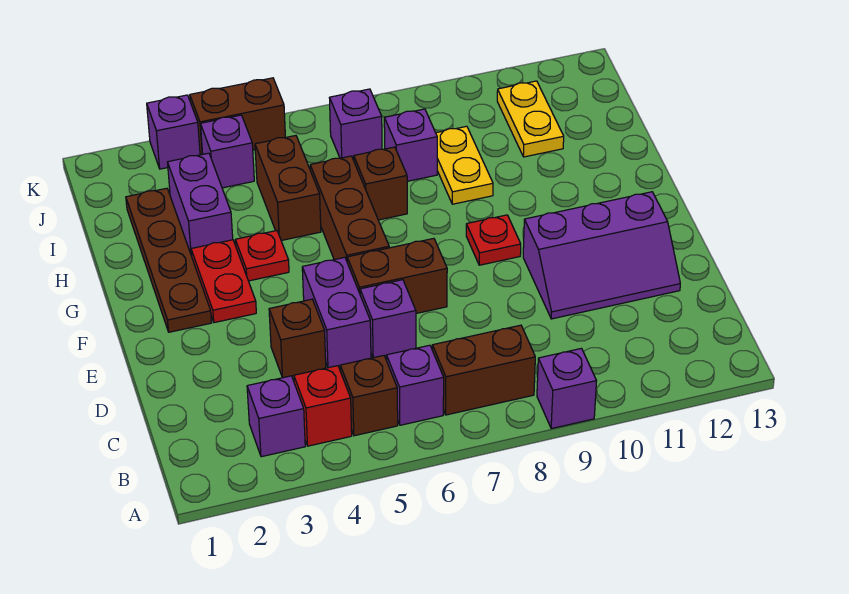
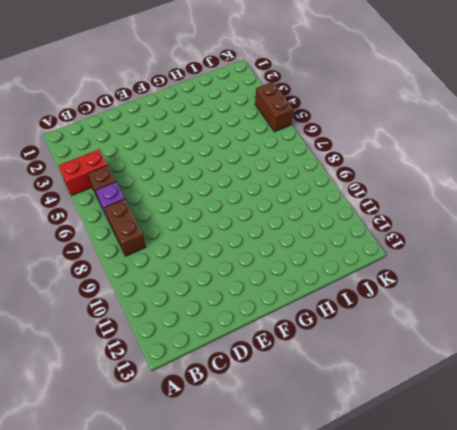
red 1x2 brick [59,149,107,196] -> red 1x1 brick [294,366,352,446]
none -> purple 1x1 brick [537,348,596,429]
none -> purple 1x1 brick [247,376,305,457]
none -> brown 1x1 brick [269,299,326,378]

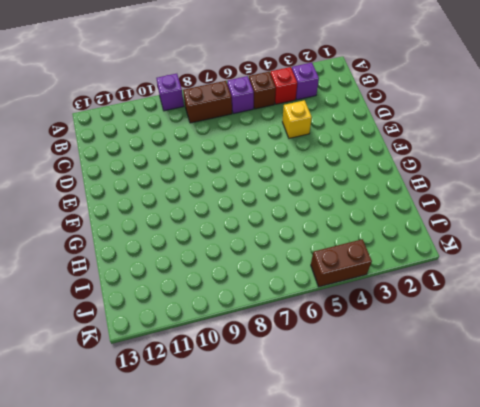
yellow 1x1 brick [282,100,312,138] -> brown 1x1 brick [269,299,326,378]
none -> purple 1x2 brick [302,257,371,368]
none -> purple 1x1 brick [360,280,416,358]
none -> purple 2x3 slope [523,192,680,319]

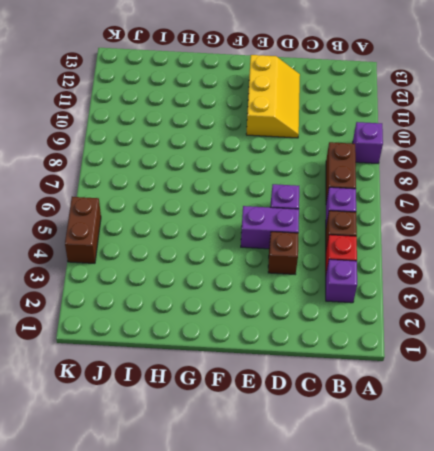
yellow 2x3 slope [246,55,300,138] -> purple 2x3 slope [523,192,680,319]
none -> brown 1x2 brick [347,238,447,313]
none -> brown 1x4 plate [126,188,212,332]
none -> red 1x2 plate [191,240,256,323]

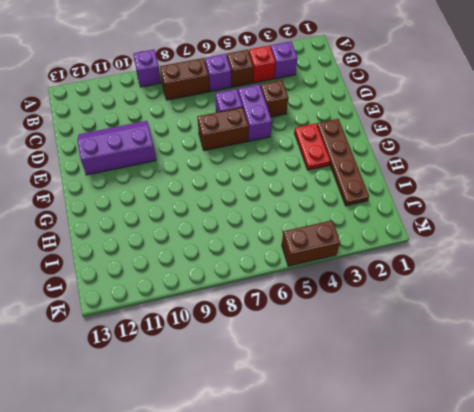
none -> brown 1x3 brick [310,156,389,260]
none -> red 1x1 plate [466,215,521,265]
none -> red 1x1 plate [235,231,289,281]

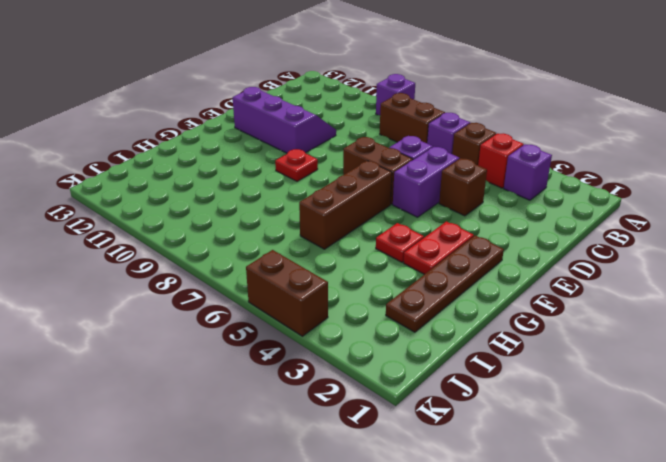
none -> purple 1x2 brick [168,153,233,256]
none -> brown 1x2 brick [255,136,321,241]
none -> brown 1x1 brick [354,147,407,220]

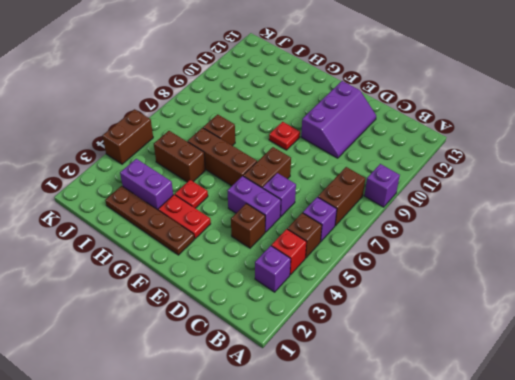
none -> yellow 1x2 plate [436,126,493,204]
none -> purple 1x1 brick [384,109,437,181]
none -> yellow 1x2 plate [497,81,564,157]

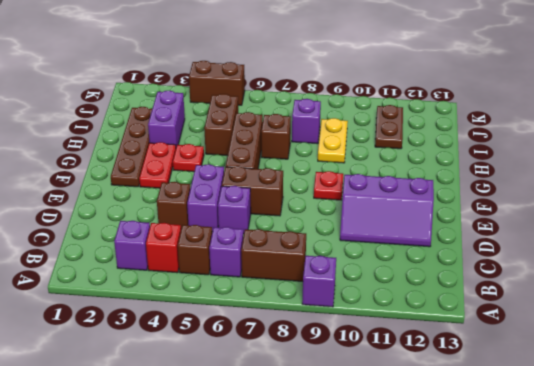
brown 1x2 plate [375,105,403,149] -> yellow 1x2 plate [497,81,564,157]
none -> purple 1x1 brick [201,115,254,188]
none -> purple 1x1 brick [330,89,382,160]
none -> purple 1x1 brick [147,95,200,169]

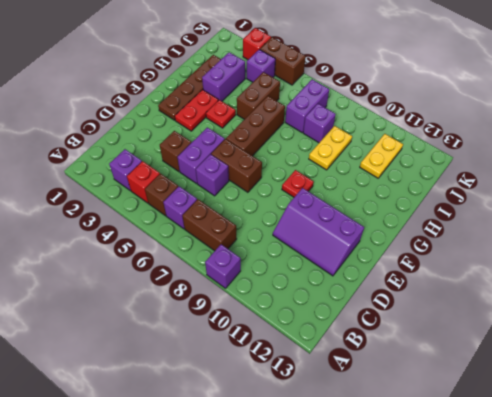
purple 1x2 brick [285,79,329,132] -> purple 1x1 brick [330,89,382,160]
red 1x1 brick [243,28,271,60] -> purple 1x1 brick [147,95,200,169]
none -> brown 1x1 brick [354,147,407,220]

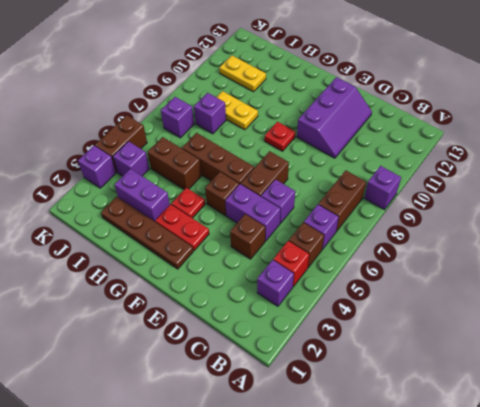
brown 1x1 brick [205,172,239,215] -> brown 1x1 brick moved to [354,147,407,220]

